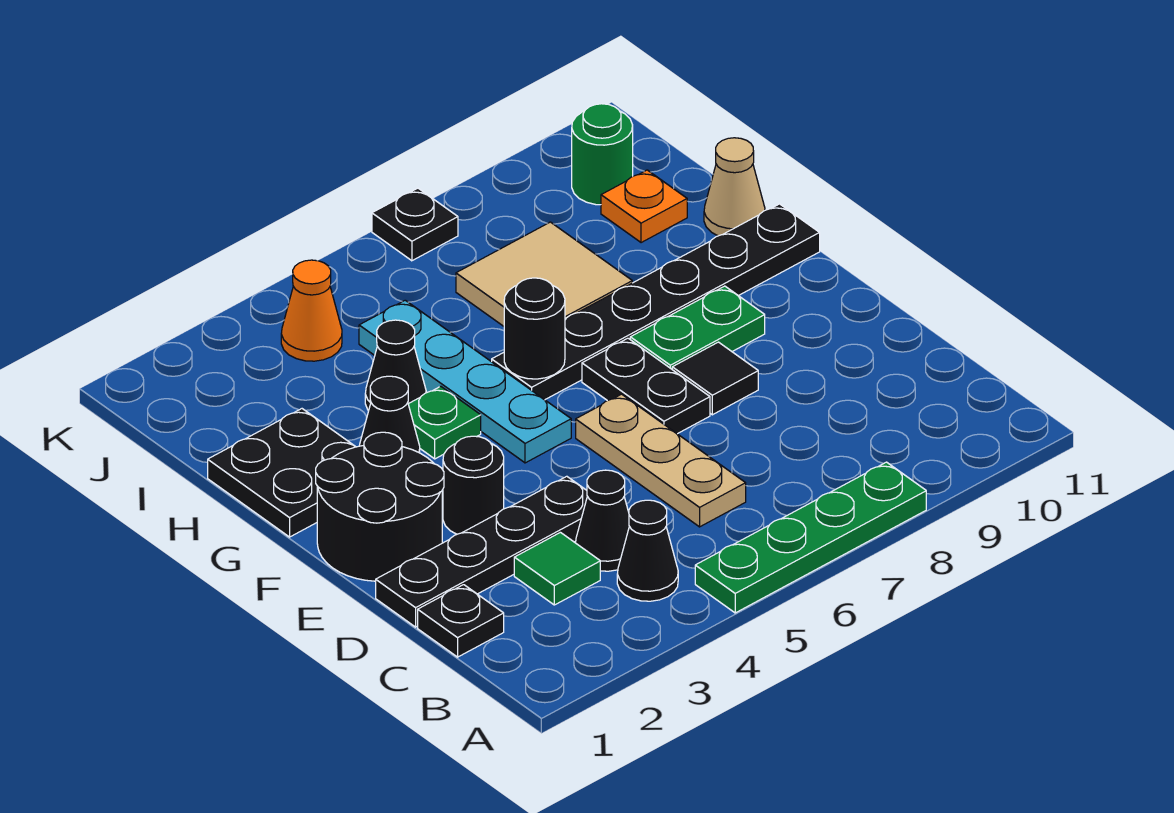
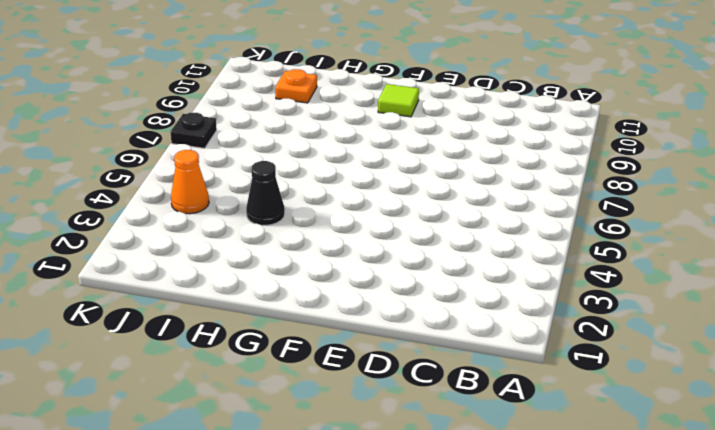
lime 1x1 tile [378,84,419,117] -> none
none -> green 1x4 plate [695,462,926,613]
none -> black 1x1 cone [617,500,678,601]
none -> black 1x1 plate [418,585,504,657]

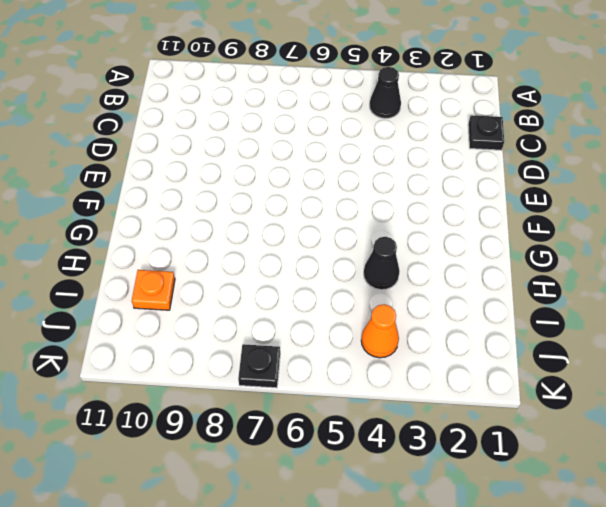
none -> green 1x4 plate [695,462,926,613]
none -> green 1x1 tile [514,532,600,605]
none -> black 1x1 cone [576,470,629,571]

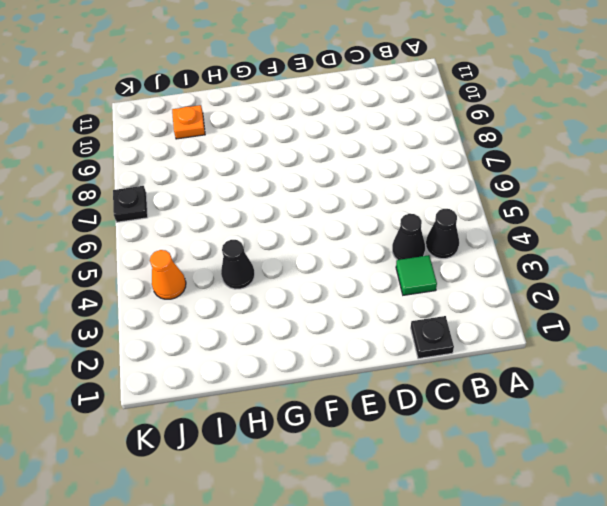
none -> green 1x4 plate [695,462,926,613]
none -> tan 1x3 plate [576,394,746,527]
none -> black 1x4 plate [376,476,587,627]

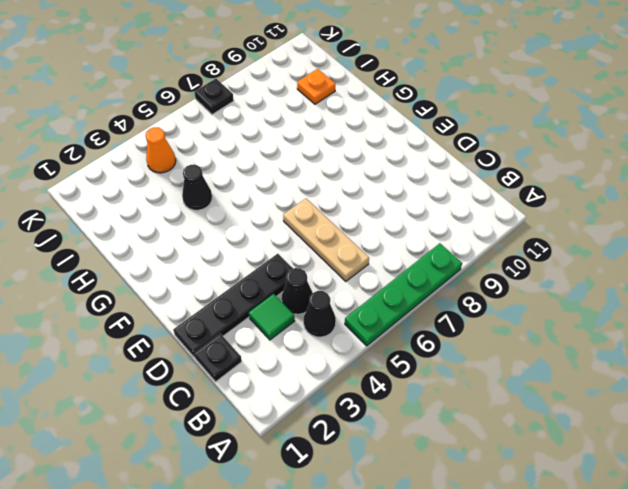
none -> black 2x2 round brick [316,432,444,581]
none -> black 1x1 round brick [443,436,504,534]
none -> black 1x2 plate [582,338,710,434]

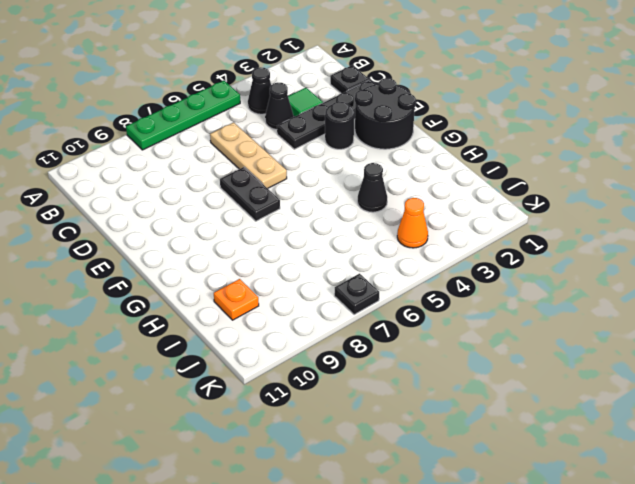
none -> black 1x1 tile [672,342,758,415]
none -> cyan 1x4 plate [359,300,571,463]
none -> green 1x2 plate [630,286,765,369]

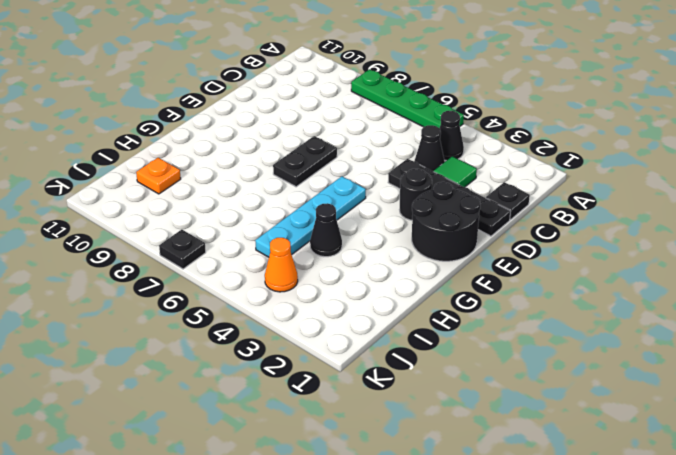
none -> tan 1x3 plate [576,394,746,527]
none -> black 1x1 tile [672,342,758,415]
none -> green 1x2 plate [630,286,765,369]

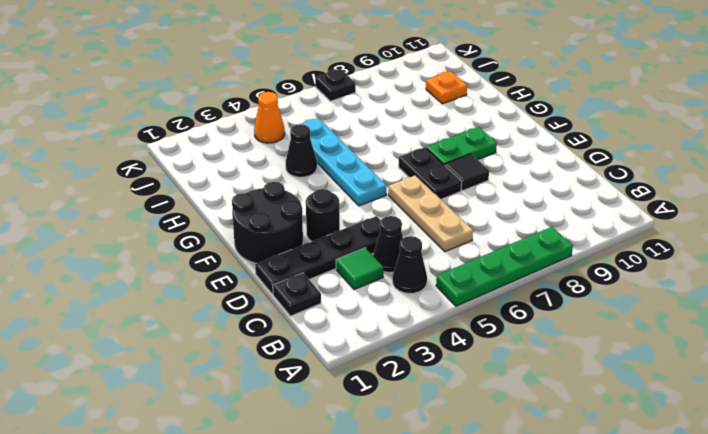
none -> black 2x2 plate [208,409,355,537]
none -> black 1x1 cone [360,376,420,453]
none -> green 1x1 plate [408,386,481,459]

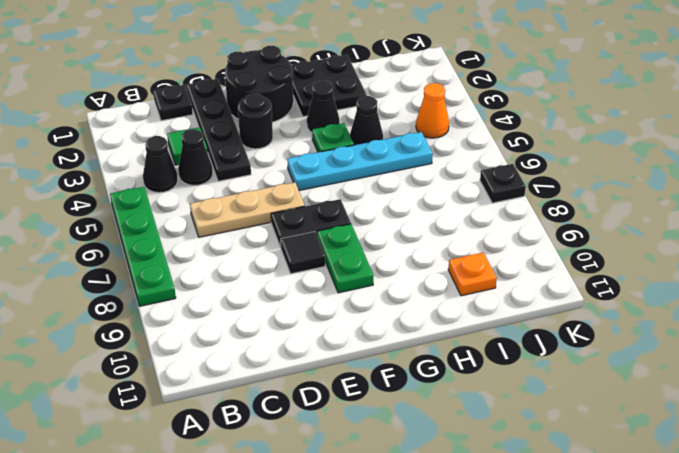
none -> black 1x6 plate [492,204,820,400]
none -> tan 2x2 tile [456,222,632,326]
none -> tan 1x1 cone [704,138,765,236]

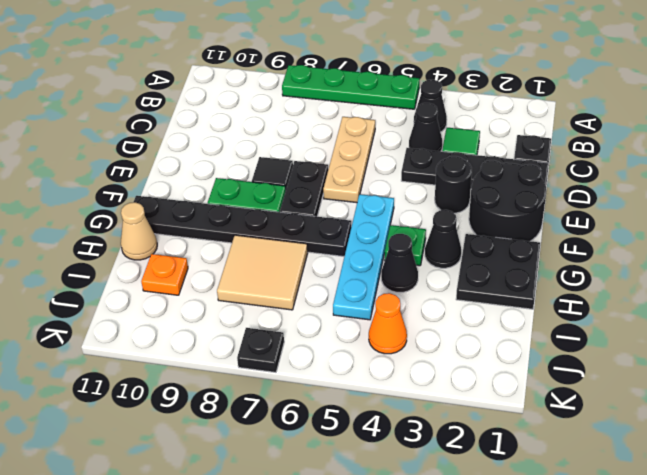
none -> green 1x1 round brick [572,104,633,205]
none -> black 1x1 round brick [504,278,565,379]

